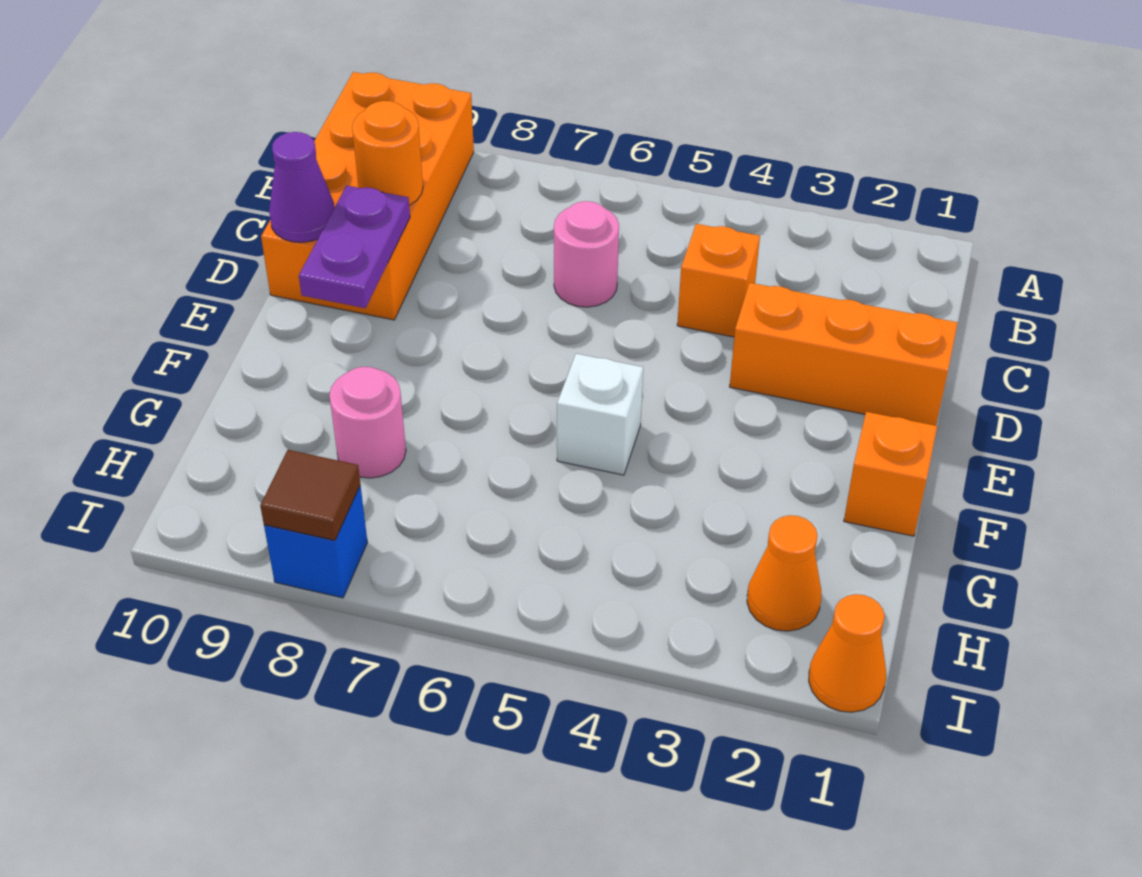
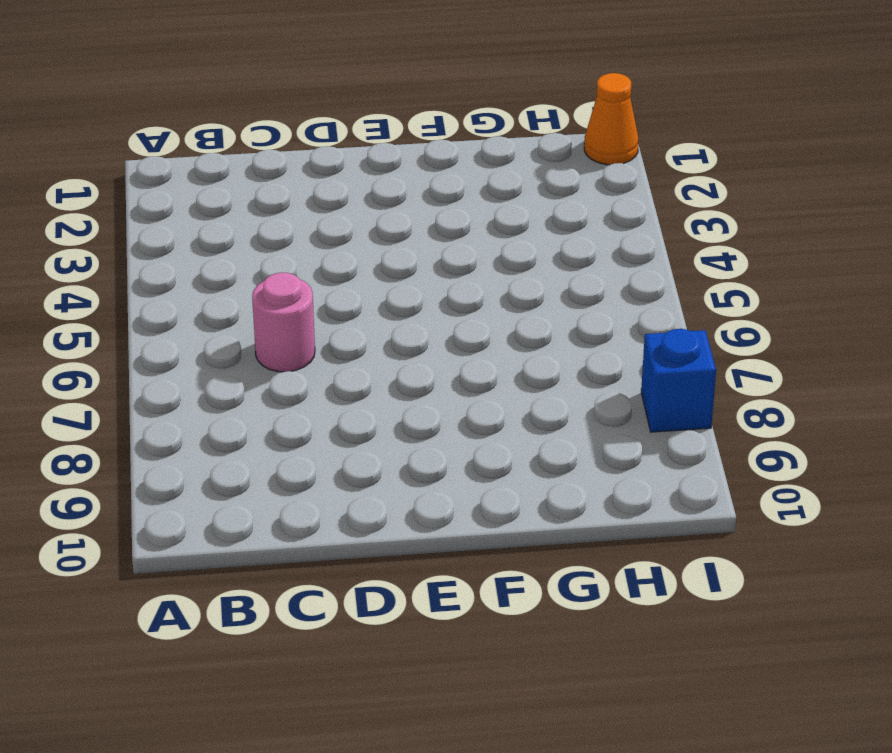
none -> orange 2x4 brick [261,72,474,320]
none -> orange 1x1 brick [677,224,760,337]
none -> orange 1x3 brick [730,283,958,426]

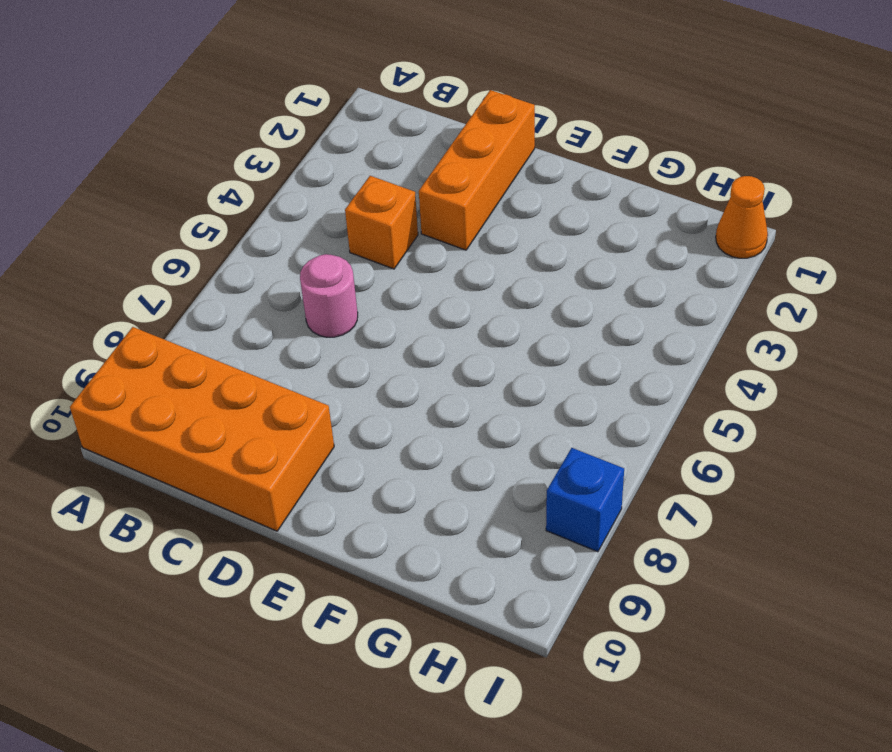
none -> orange 1x1 brick [844,412,937,536]
none -> white 1x1 brick [557,354,643,475]
none -> pink 1x1 round brick [329,367,406,478]

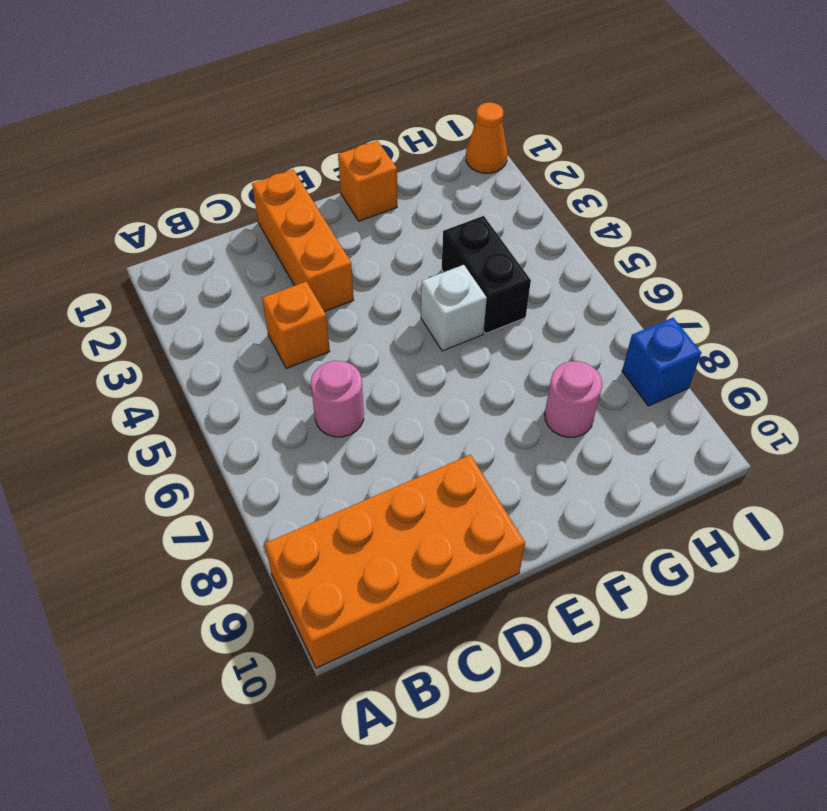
black 1x2 brick [442,216,531,334] -> none
none -> orange 1x1 cone [747,515,821,631]
none -> orange 1x1 round brick [352,101,423,205]
none -> purple 1x2 plate [299,186,410,308]

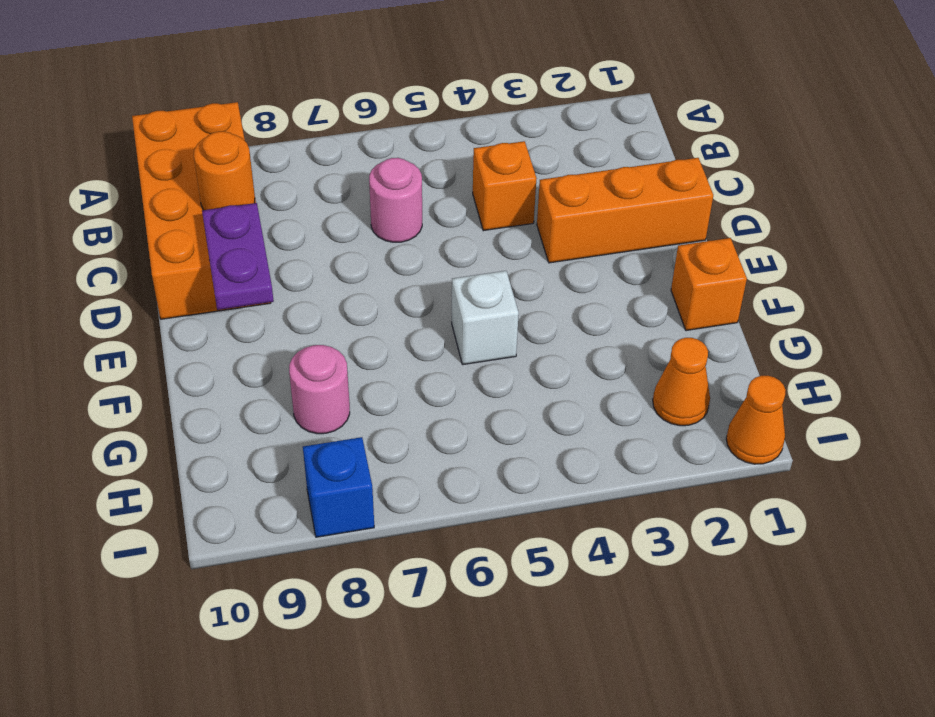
none -> purple 1x1 cone [269,132,335,242]
none -> brown 1x1 tile [260,450,360,541]

